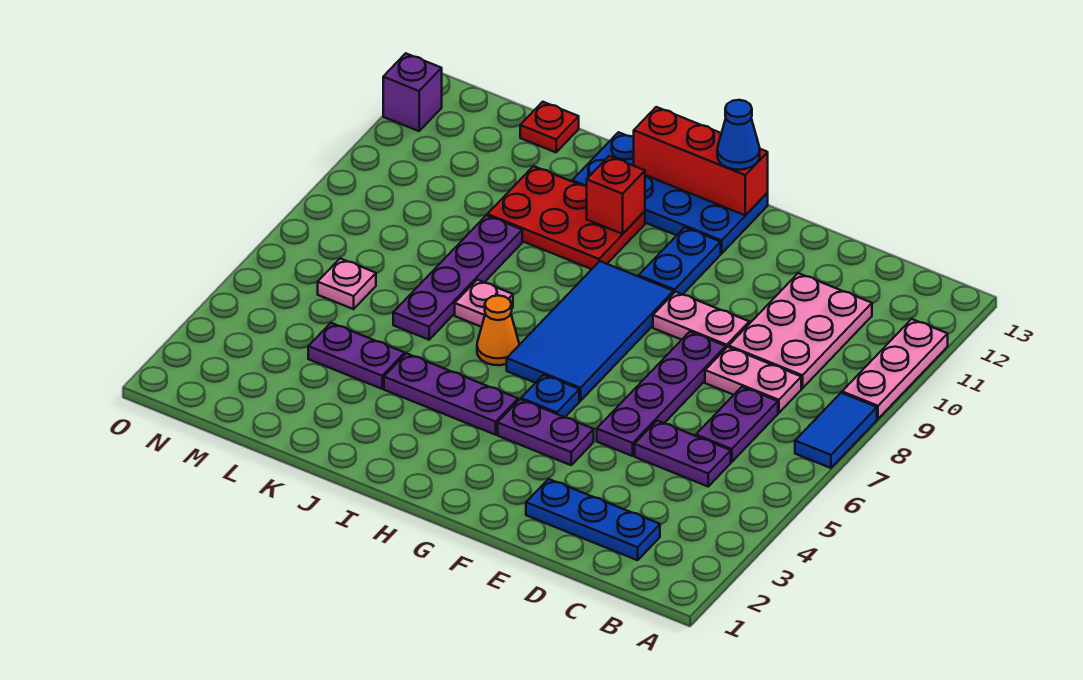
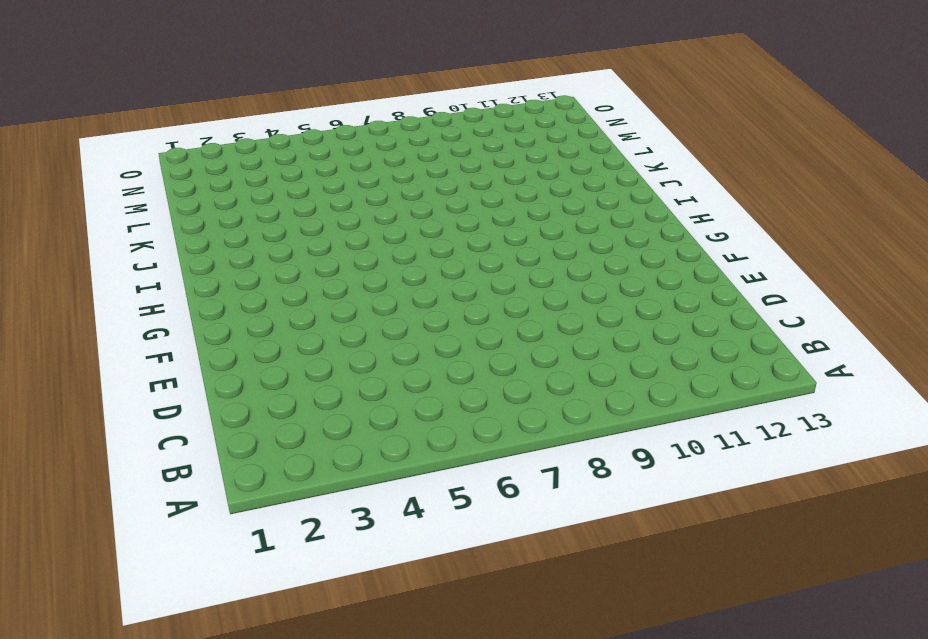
none -> blue 1x2 tile [795,393,877,468]
none -> pink 1x3 plate [842,319,948,419]
none -> blue 1x3 plate [526,479,660,560]

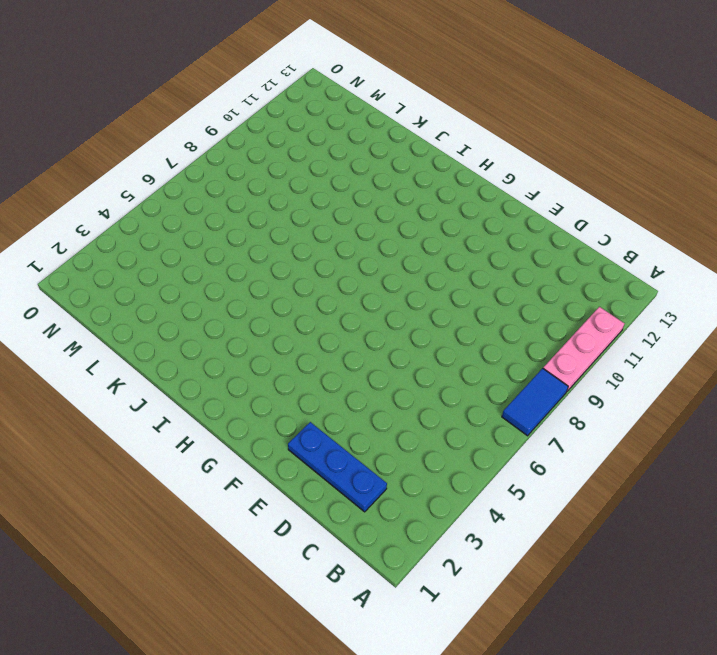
none -> purple 1x2 plate [635,421,731,486]
none -> purple 1x2 plate [696,387,778,462]
none -> pink 1x2 plate [705,347,801,413]

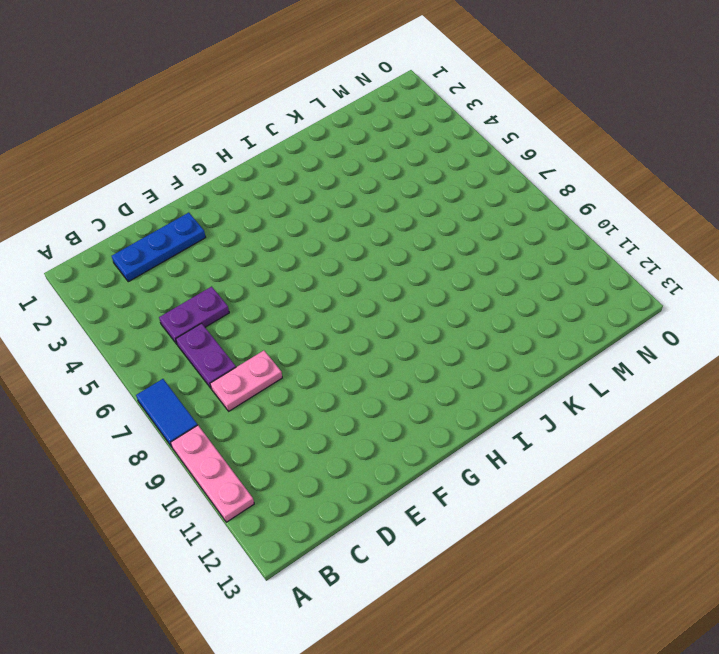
none -> pink 2x3 plate [729,273,872,388]
none -> purple 1x4 plate [597,332,726,456]
none -> pink 1x2 plate [653,292,749,348]

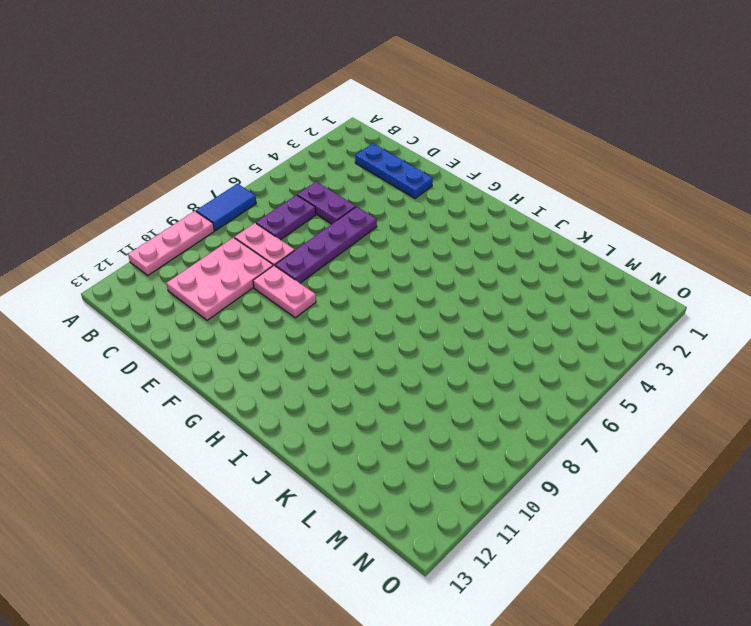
none -> purple 1x2 plate [498,399,594,465]
none -> blue 1x1 plate [521,375,579,417]
none -> blue 2x4 tile [507,261,674,401]

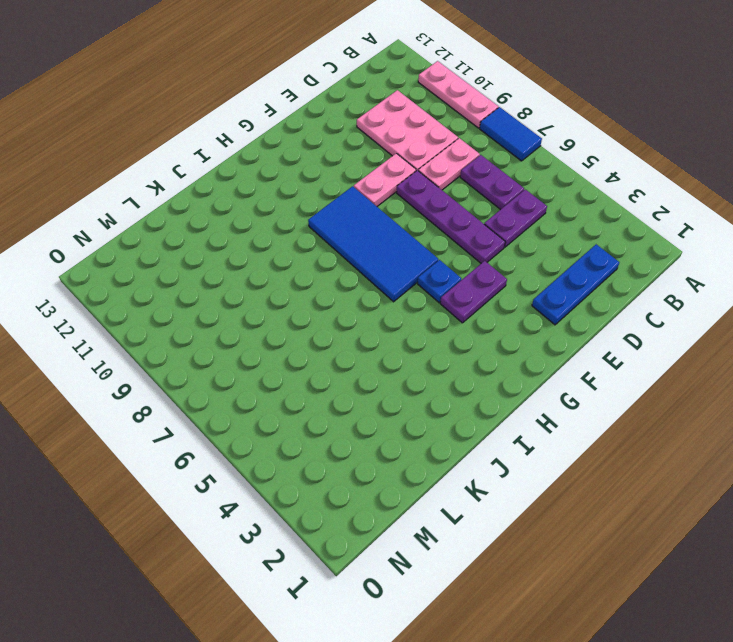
none -> blue 1x2 plate [639,227,721,294]
none -> blue 2x4 plate [572,132,768,253]
none -> purple 1x3 plate [384,353,518,435]

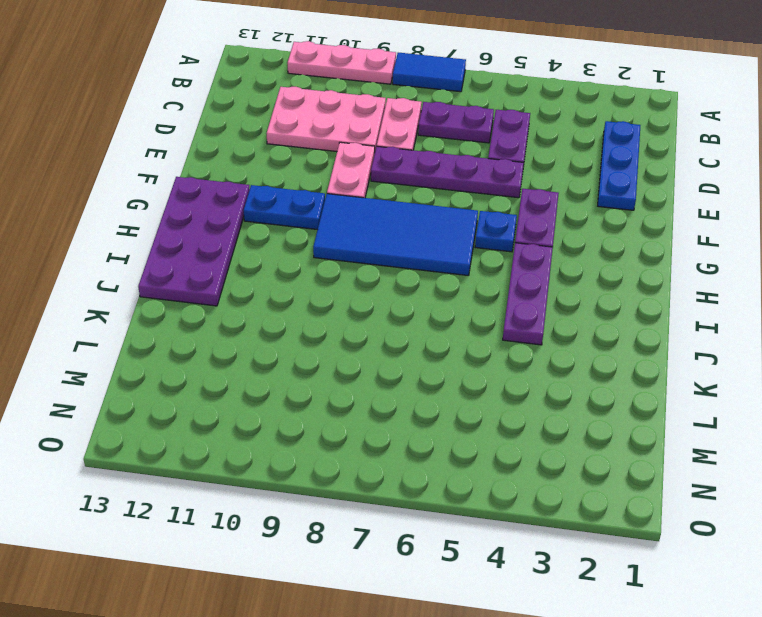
purple 2x4 plate [138,177,250,306] -> blue 2x4 plate [572,132,768,253]
none -> orange 1x1 cone [477,295,519,365]
none -> red 2x3 plate [487,166,645,269]
none -> pink 1x1 plate [455,280,513,327]

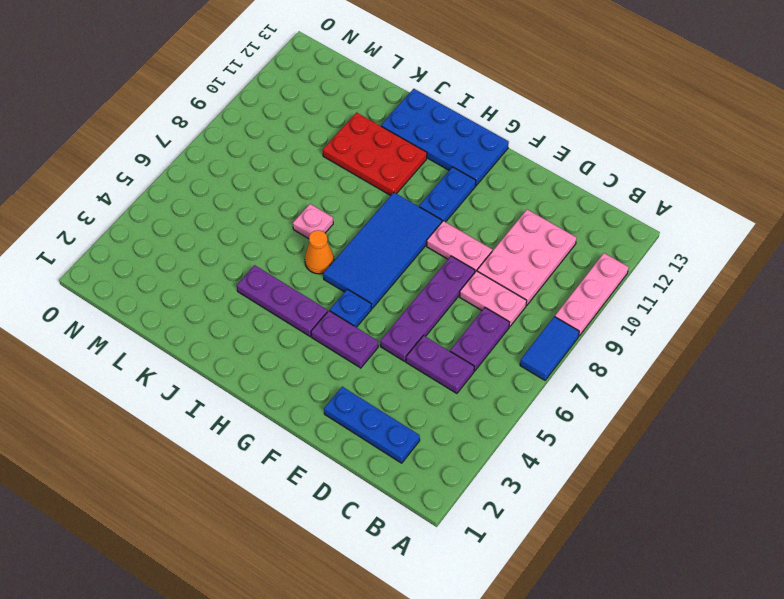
none -> purple 1x2 plate [308,323,405,389]
none -> purple 1x4 plate [393,215,522,340]
none -> red 1x1 plate [520,102,579,152]

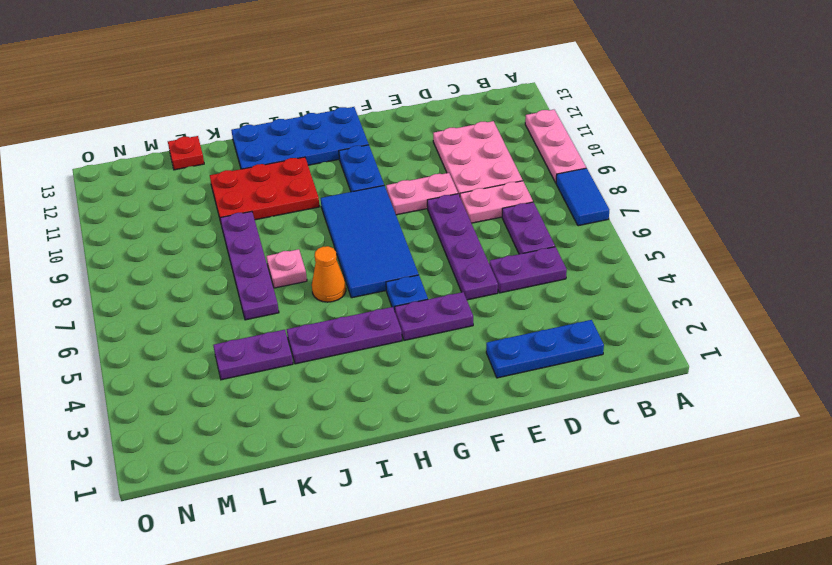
none -> pink 1x1 plate [318,258,376,309]
none -> purple 1x1 brick [383,53,442,131]
none -> red 1x3 brick [634,107,768,215]

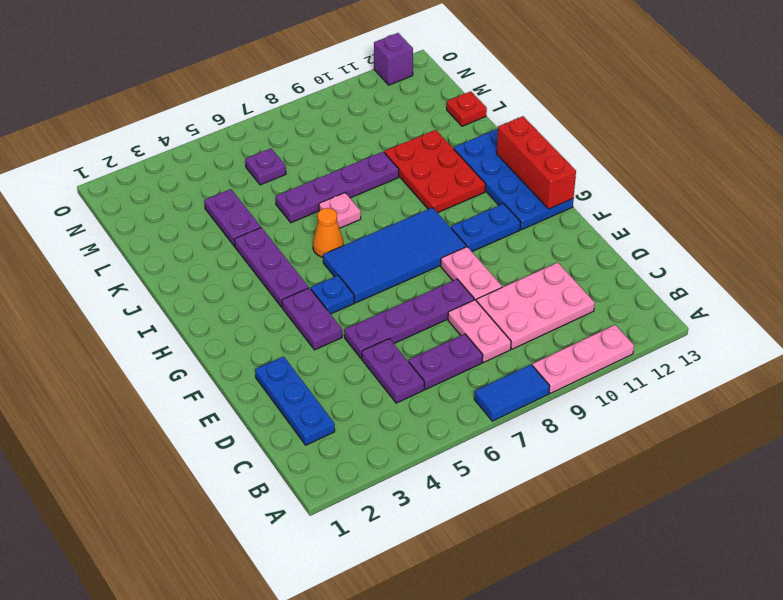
purple 1x1 plate [245,148,286,185] -> pink 1x1 plate [318,258,376,309]
none -> red 1x1 brick [587,156,645,234]
none -> blue 1x1 cone [717,100,760,170]

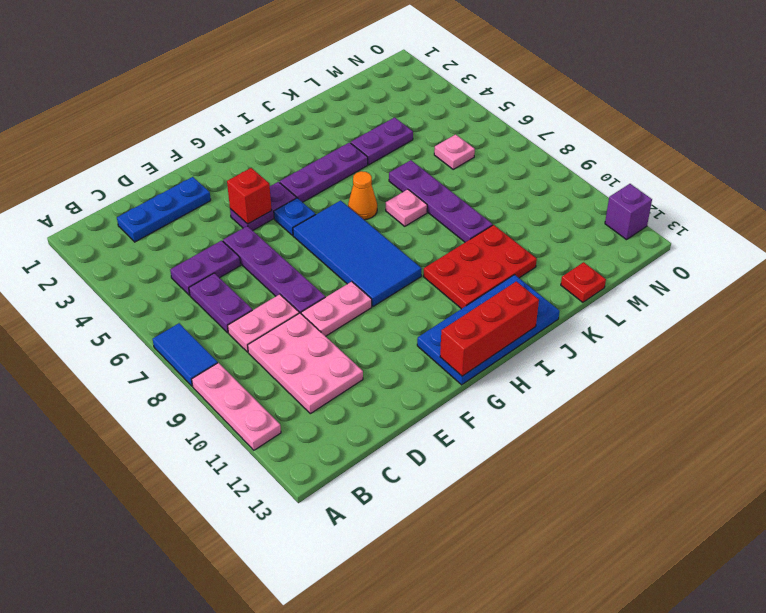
red 1x1 brick [227,168,272,224] -> red 1x1 brick moved to [587,156,645,234]
none -> blue 1x2 plate [639,227,721,294]
none -> blue 1x1 cone [717,100,760,170]

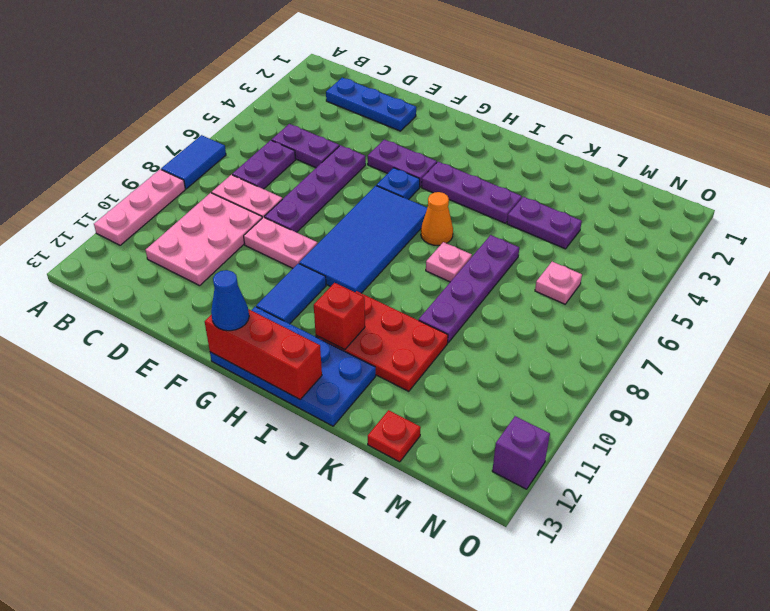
blue 1x2 tile [256,263,326,324] -> blue 1x2 plate [639,227,721,294]

